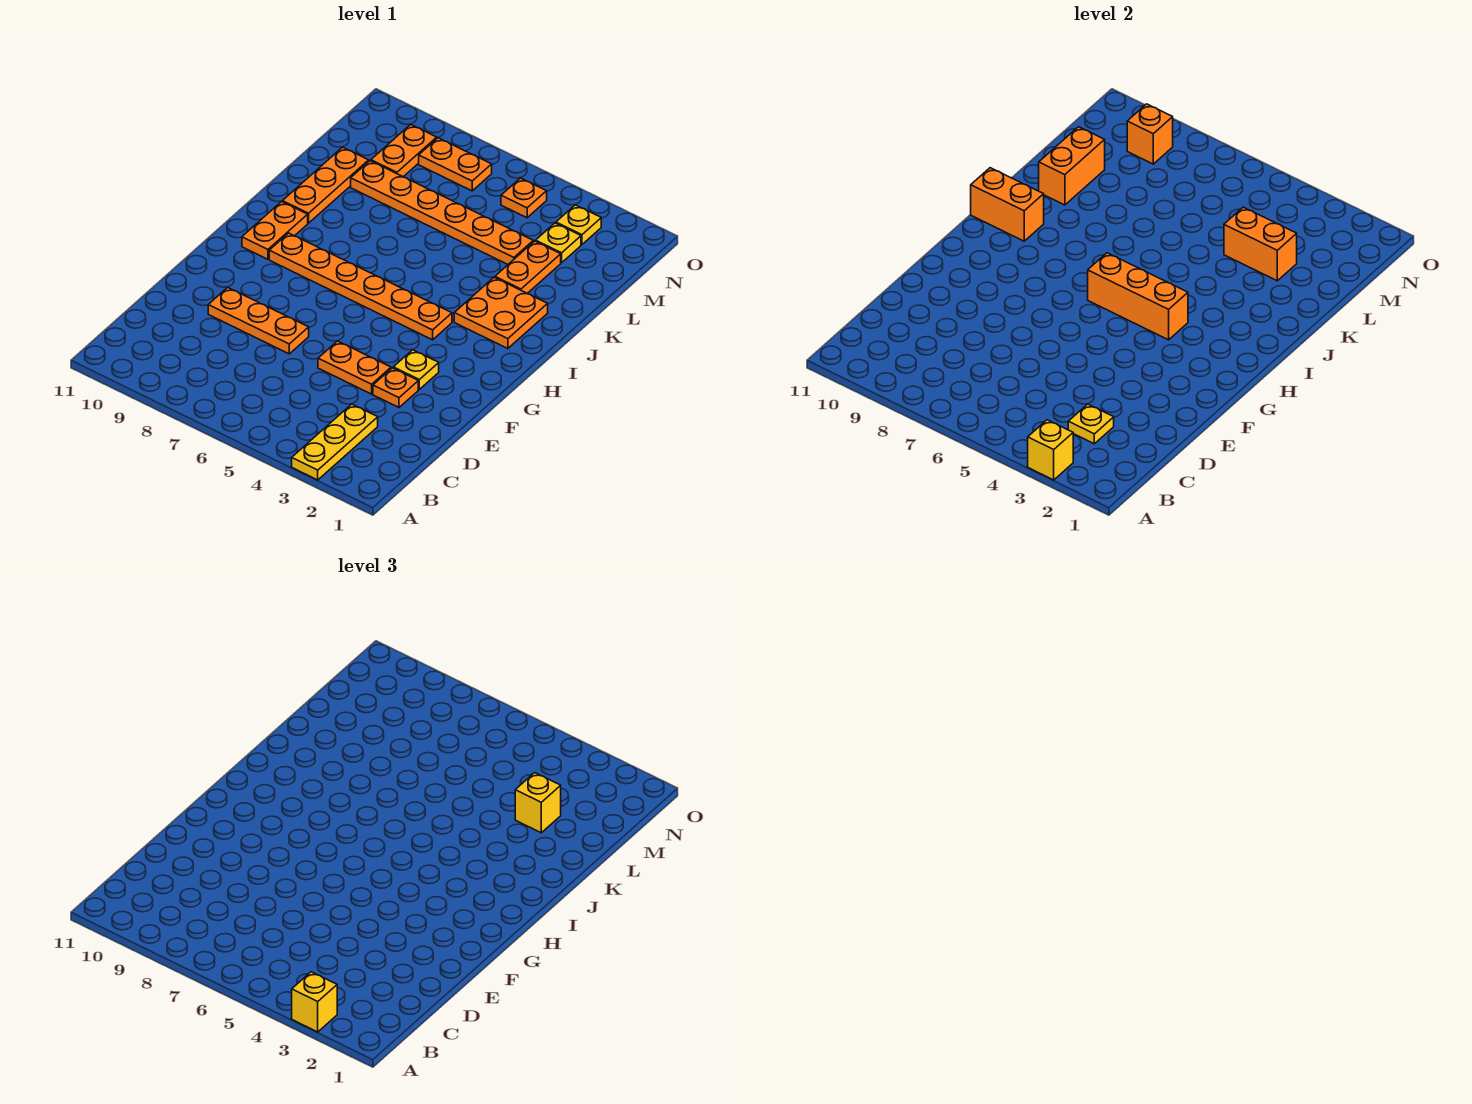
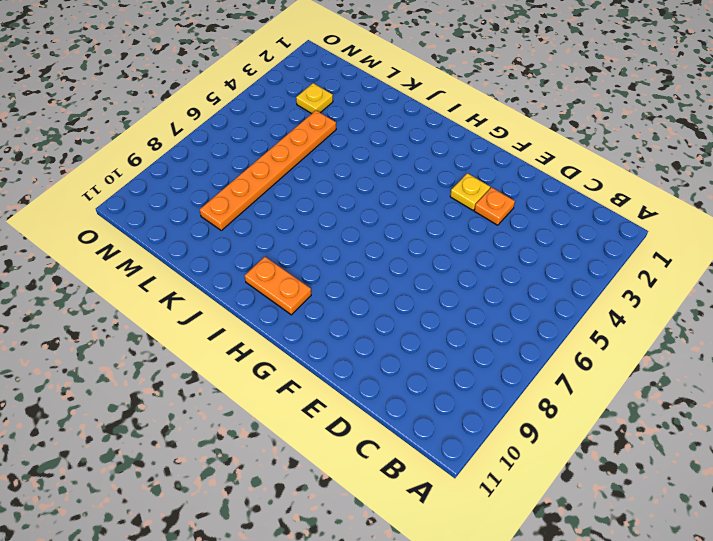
none -> yellow 1x3 plate [292,404,378,480]
none -> orange 1x2 plate [318,341,391,394]
none -> orange 1x3 plate [208,287,309,354]

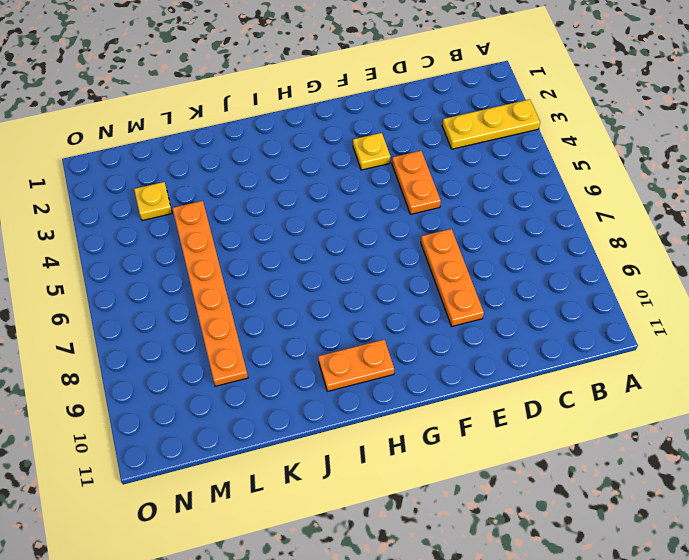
none -> orange 1x1 plate [373,368,418,407]
none -> orange 1x6 plate [269,233,452,340]
none -> orange 2x2 plate [454,277,548,349]

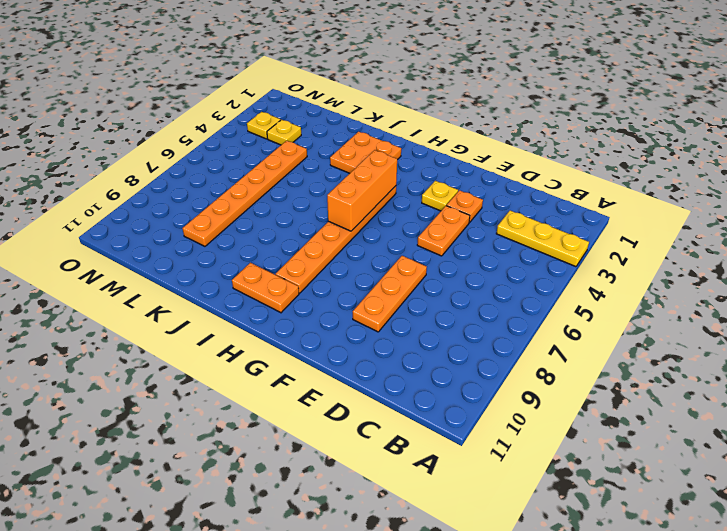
none -> orange 1x3 plate [282,147,369,223]
none -> orange 1x2 plate [495,241,561,293]
none -> orange 1x2 plate [371,124,437,177]

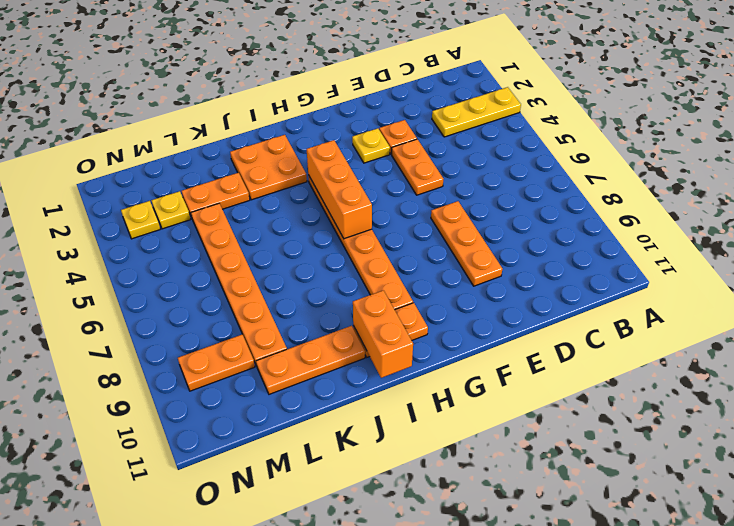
none -> orange 1x1 plate [501,178,547,218]
none -> orange 1x2 plate [419,138,492,191]
none -> yellow 1x1 brick [1028,420,1073,480]

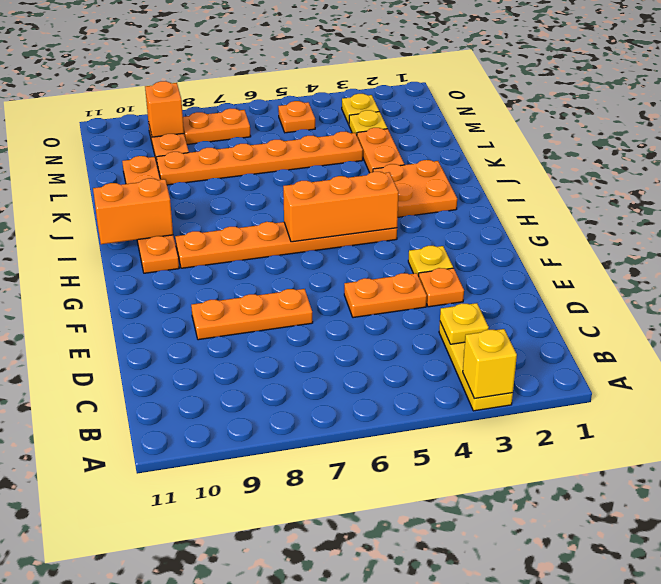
none -> orange 1x2 brick [1039,127,1105,205]
none -> orange 1x2 brick [1224,207,1297,281]
none -> yellow 1x1 brick [292,972,337,1032]

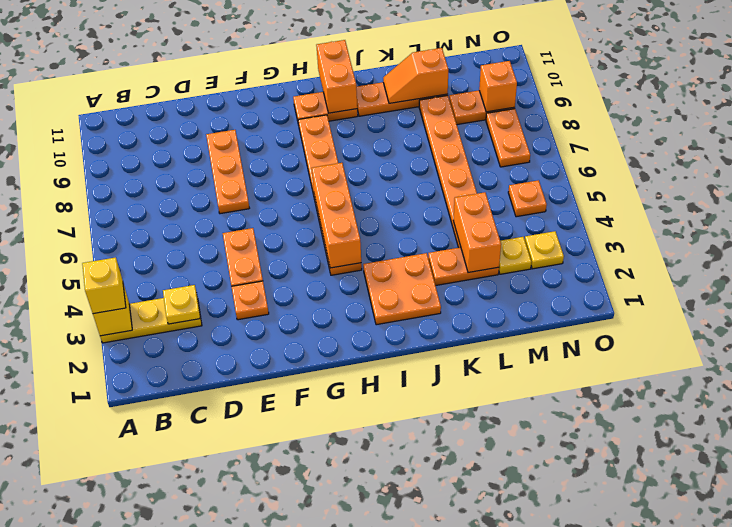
orange 1x2 slope [383,48,448,103] -> orange 1x2 brick [1039,127,1105,205]
none -> yellow 1x1 plate [393,350,439,389]
none -> yellow 1x1 brick [515,773,561,833]

